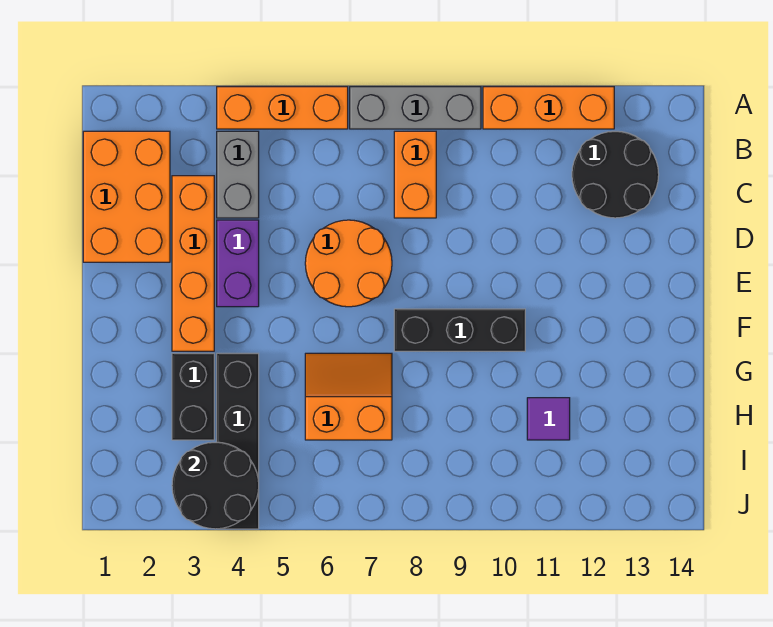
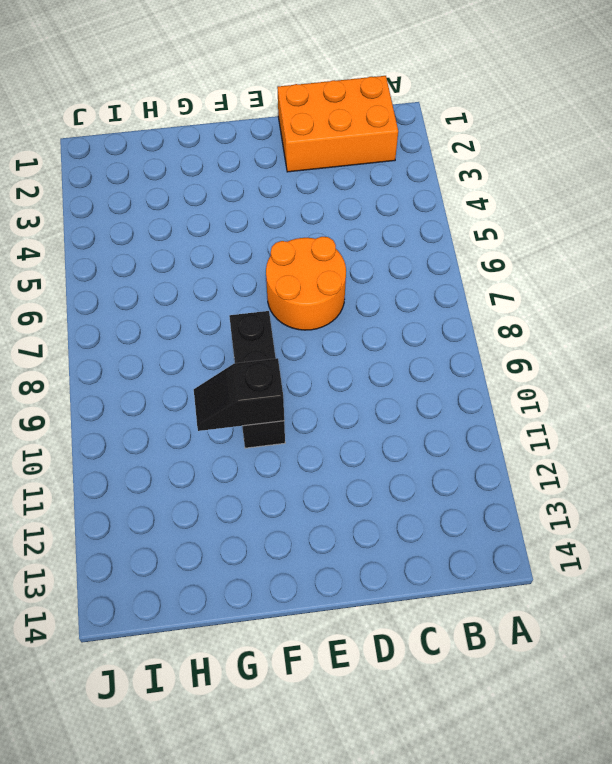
black 1x2 slope [194,358,284,431] -> none
none -> orange 1x3 brick [217,87,348,129]
none -> grey 1x3 brick [350,87,481,129]
none -> orange 1x3 brick [483,87,614,129]

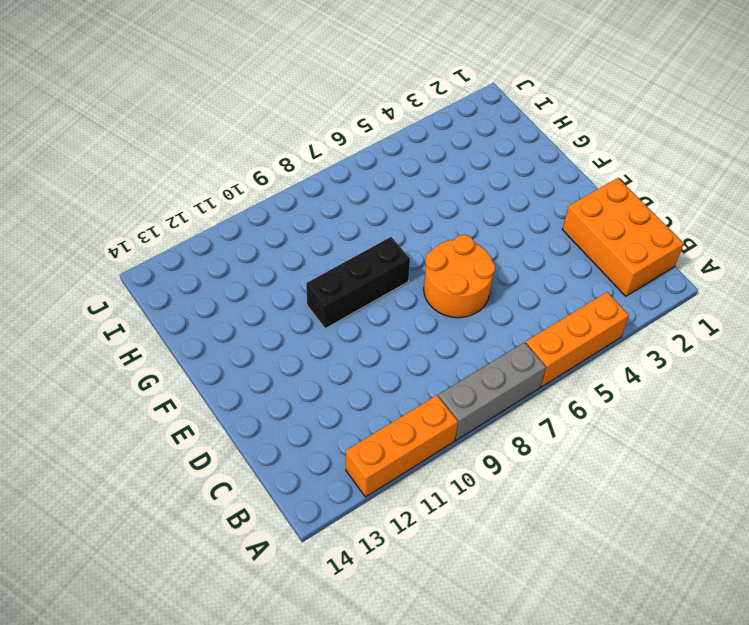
none -> grey 1x2 brick [217,131,259,218]
none -> orange 1x2 brick [394,131,436,218]
none -> black 2x2 round brick [572,131,659,218]

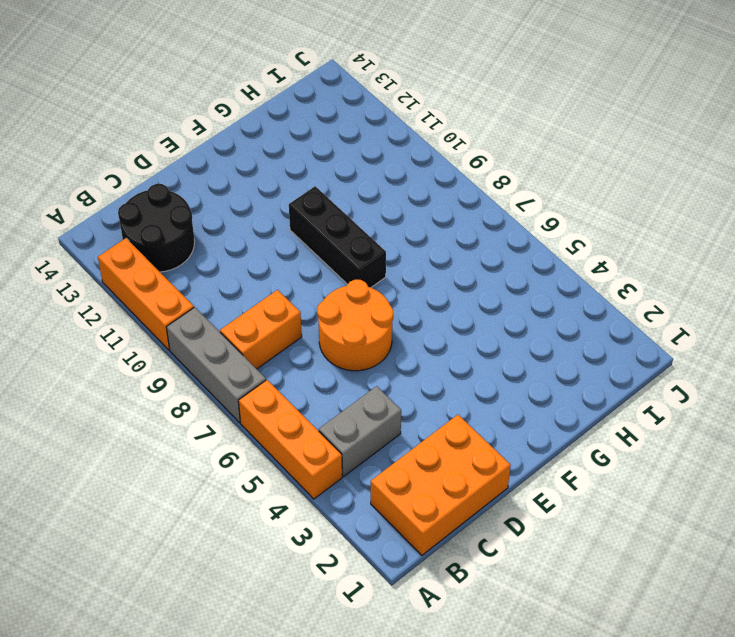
none -> orange 1x4 brick [172,176,214,351]
none -> purple 1x2 brick [217,220,259,307]
none -> black 1x2 brick [172,353,214,440]

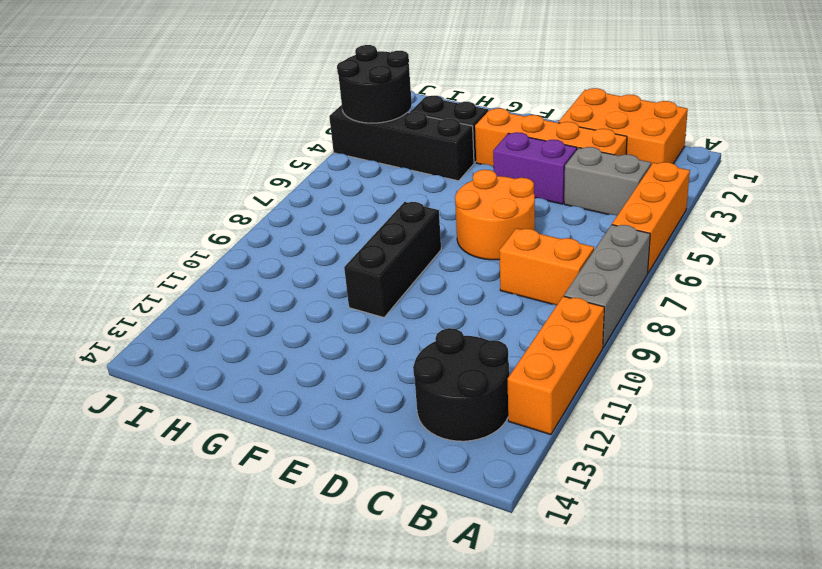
none -> orange 2x2 slope [305,353,392,440]
none -> purple 1x1 tile [527,398,570,440]

